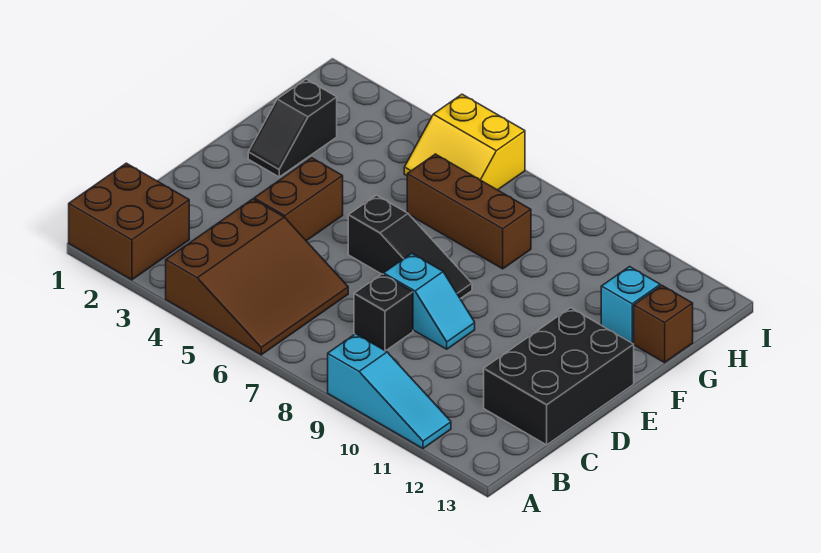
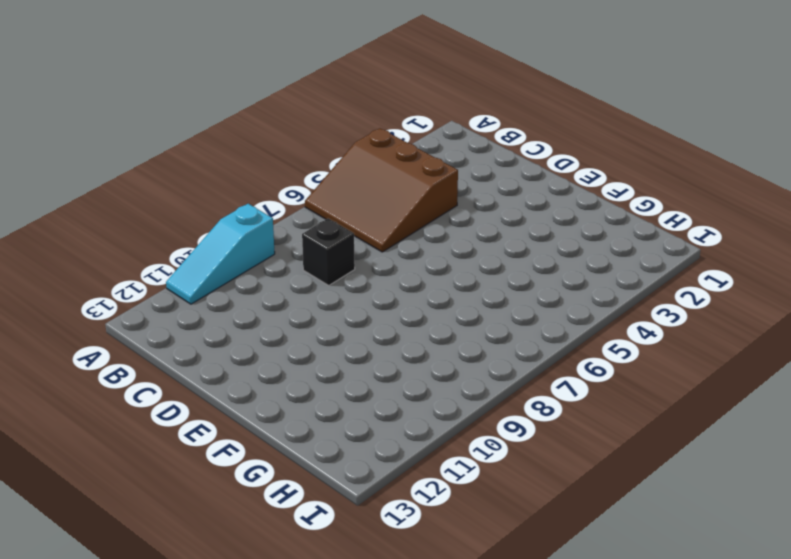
none -> brown 2x2 brick [69,163,189,280]
none -> black 2x3 brick [484,308,634,445]
none -> brown 1x2 brick [254,158,343,241]

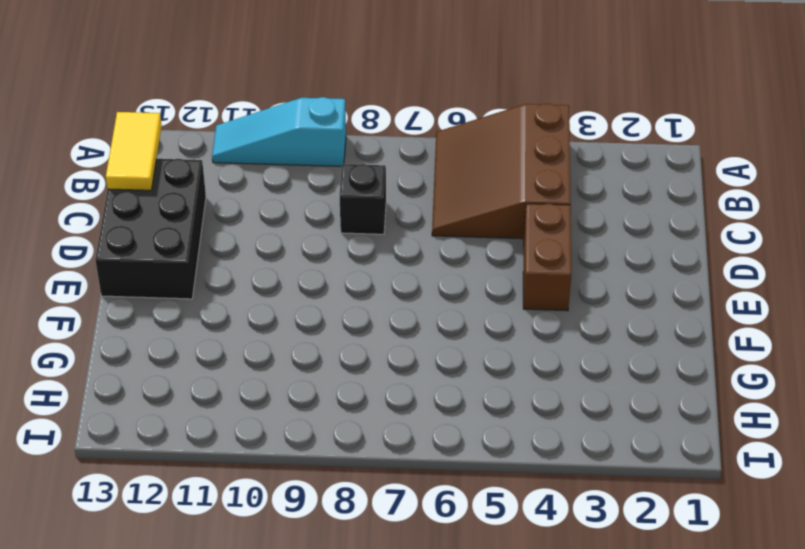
yellow 1x2 tile [106,112,162,190] -> none
none -> brown 2x2 brick [69,163,189,280]
none -> cyan 1x2 slope [384,253,475,349]
none -> black 1x3 slope [348,195,472,299]

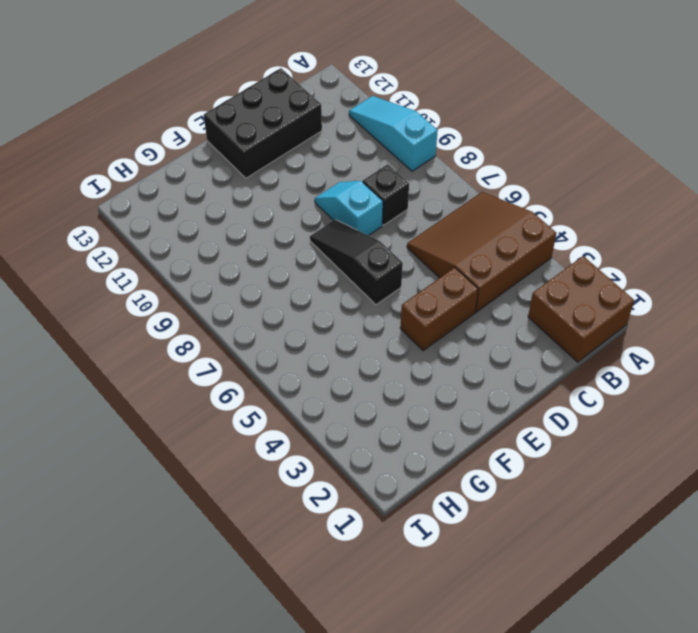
none -> black 1x2 slope [248,79,337,177]
none -> brown 1x3 brick [407,154,531,269]
none -> cyan 1x1 brick [601,267,660,344]

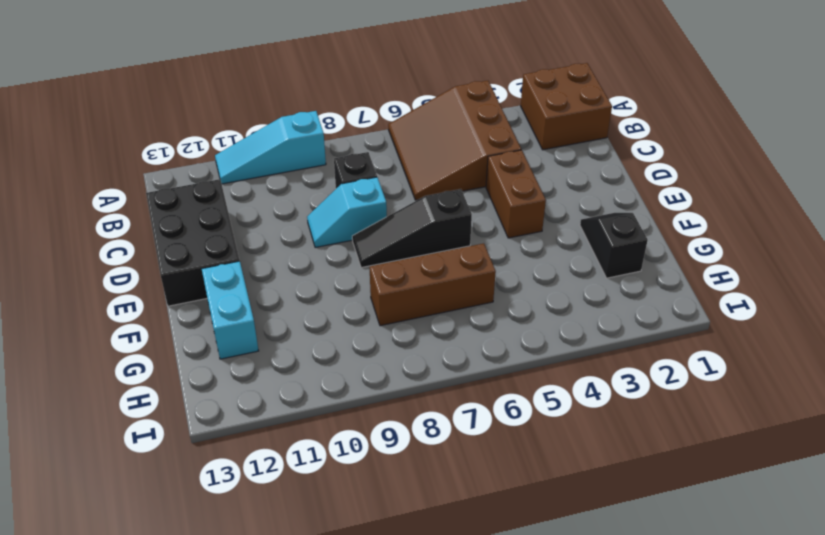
cyan 1x2 brick [202,261,259,359] -> cyan 1x1 brick [601,267,660,344]
none -> brown 1x1 brick [634,285,693,363]
none -> yellow 2x2 slope [404,94,525,190]

